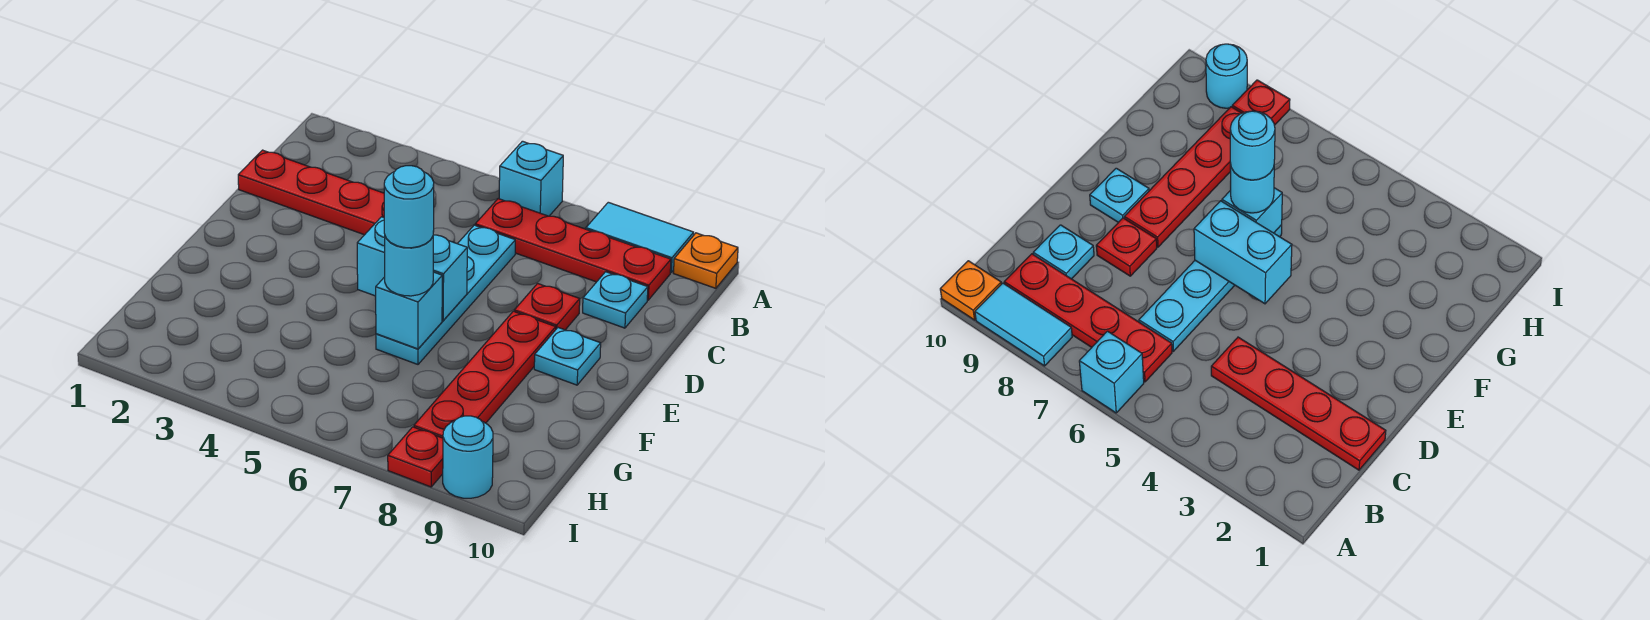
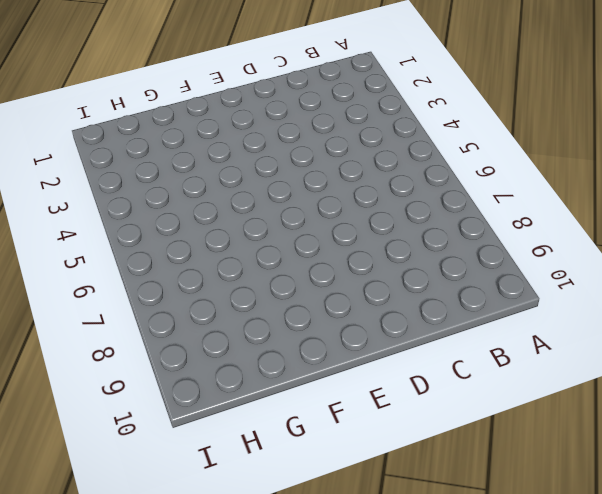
none -> cyan 1x1 brick [499,141,563,216]
none -> cyan 1x2 tile [586,202,694,273]
none -> orange 1x1 plate [674,233,738,288]

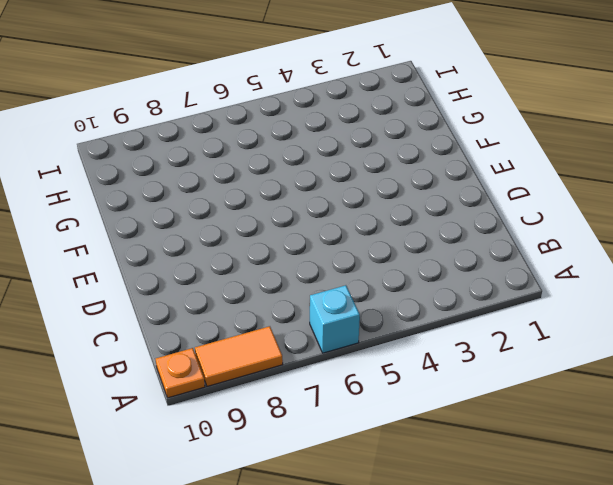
orange 1x2 tile [195,326,283,386] -> cyan 1x2 tile [586,202,694,273]
none -> red 1x4 plate [475,199,671,300]
none -> red 1x4 plate [238,150,384,235]
none -> cyan 1x4 plate [376,225,515,364]

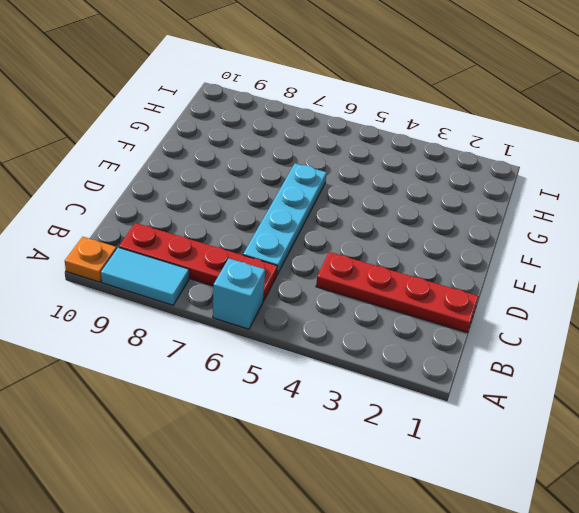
none -> cyan 1x1 plate [583,272,648,328]
none -> red 1x1 plate [514,284,580,330]
none -> red 1x4 plate [414,311,556,438]

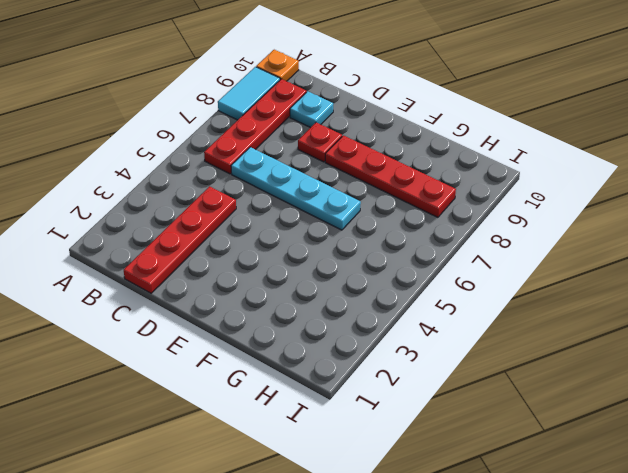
none -> cyan 1x1 brick [499,141,563,216]
none -> cyan 1x1 plate [534,328,601,385]
none -> red 1x1 plate [388,427,443,487]

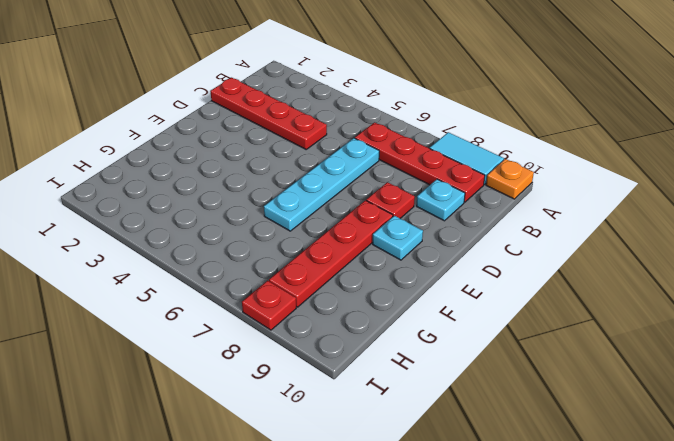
none -> cyan 1x1 brick [499,141,563,216]
none -> cyan 1x1 round brick [443,416,493,498]
none -> cyan 1x2 brick [357,217,467,320]

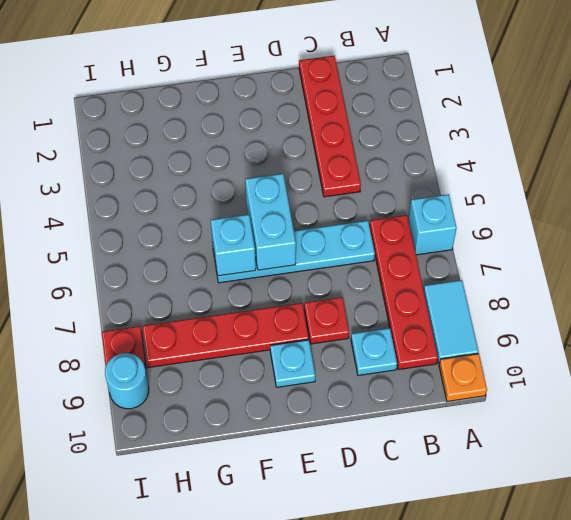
none -> cyan 1x1 round brick [385,237,433,296]
none -> cyan 1x1 round brick [384,166,434,248]

